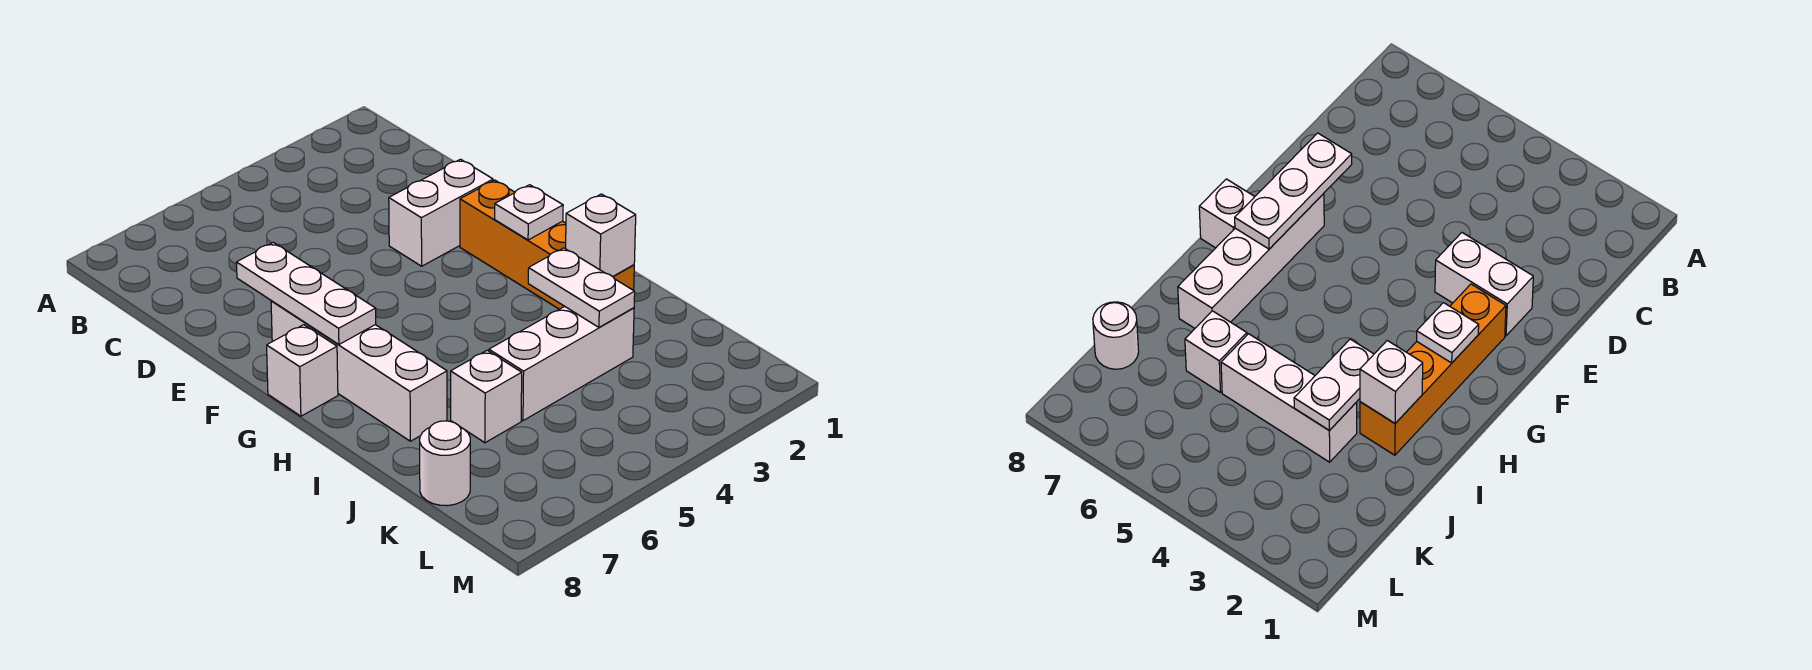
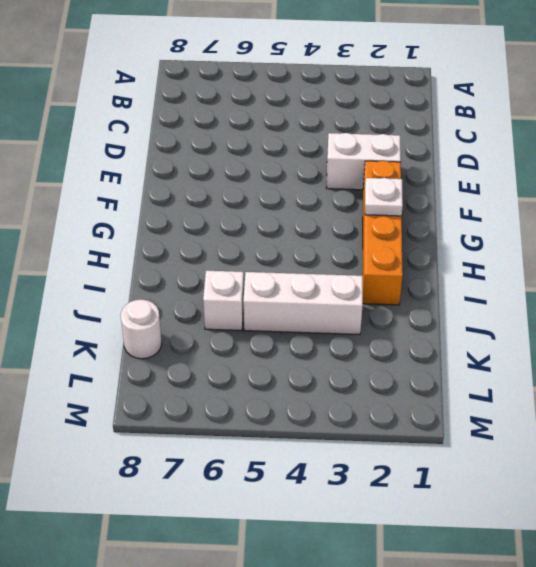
none -> white 1x4 brick [271,301,447,441]
none -> white 1x1 brick [267,325,338,416]

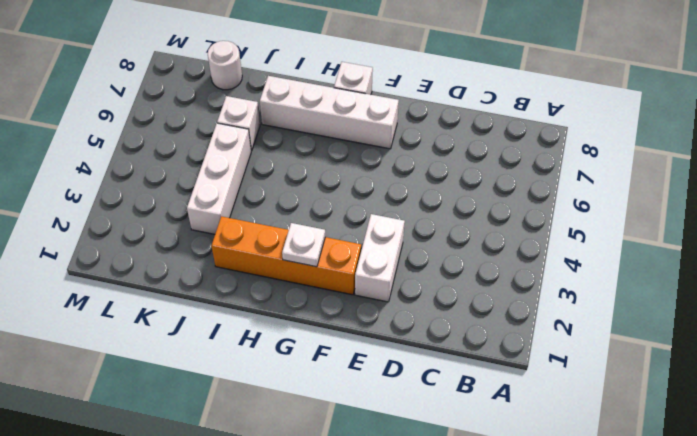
none -> white 1x3 plate [236,242,376,344]
none -> white 1x1 brick [566,194,636,276]

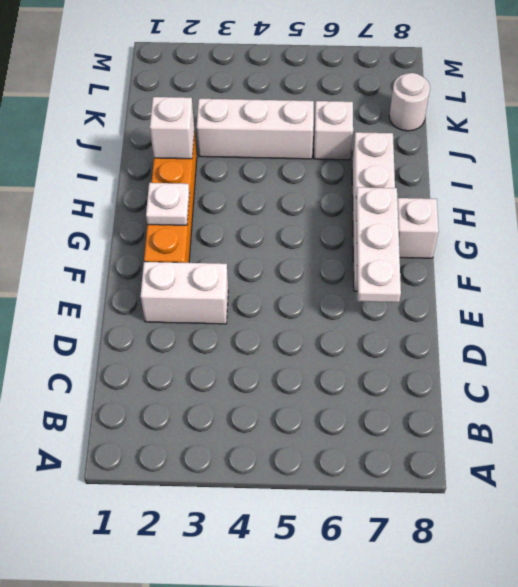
none -> white 1x2 plate [528,248,635,327]

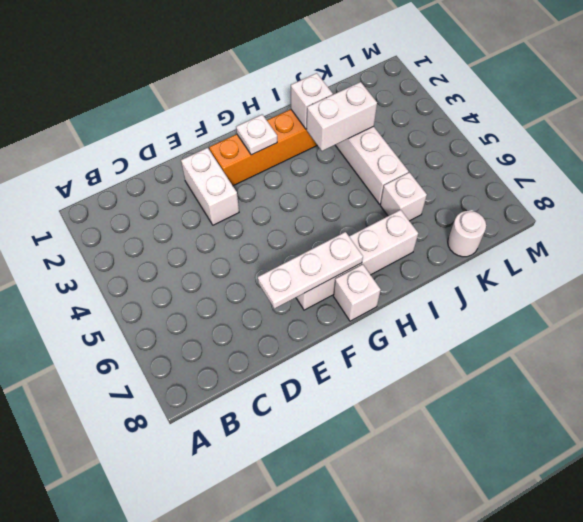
white 1x2 brick [307,82,377,151] -> white 1x2 plate [528,248,635,327]

